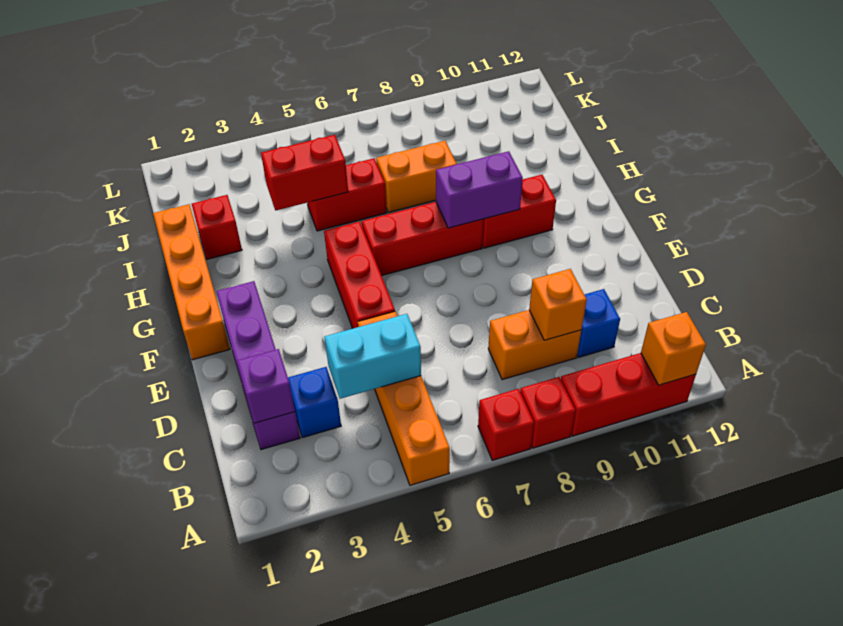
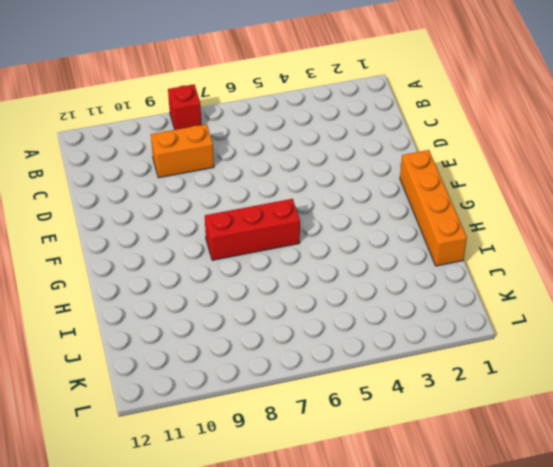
none -> orange 1x4 brick [358,312,450,485]
none -> red 1x1 brick [478,389,534,460]
none -> red 1x3 brick [561,353,696,436]

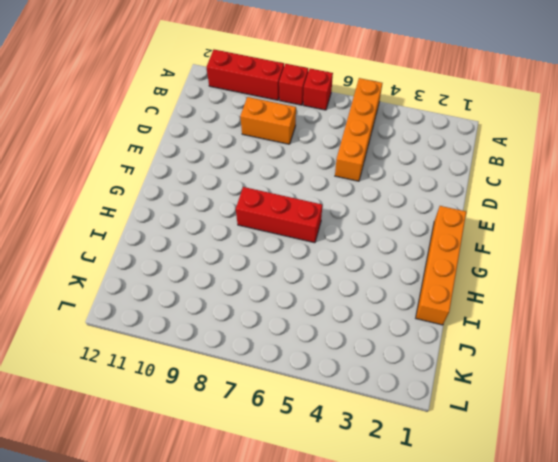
none -> purple 1x4 brick [216,281,300,450]
none -> blue 1x1 brick [288,367,341,438]
none -> blue 1x1 brick [577,289,620,357]

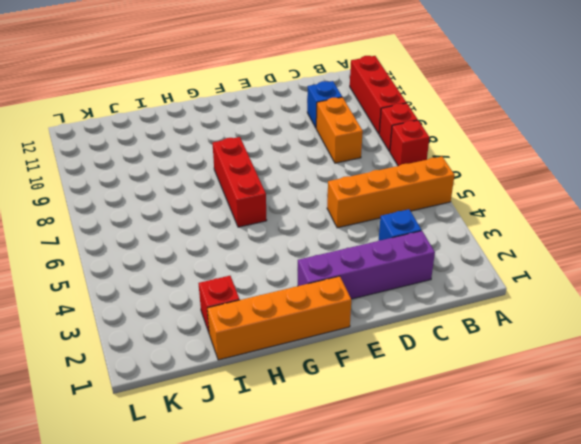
none -> red 1x3 brick [324,222,395,329]
none -> red 1x2 brick [482,175,556,248]
none -> red 1x2 brick [307,158,387,231]

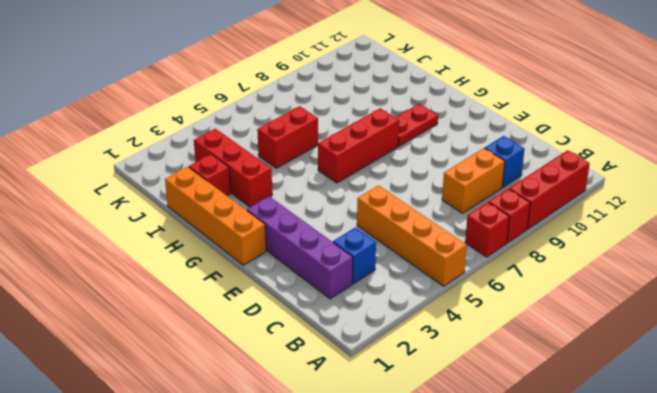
red 1x2 plate [395,104,438,146] -> red 1x2 brick [482,175,556,248]
red 1x3 brick [194,129,272,207] -> red 1x3 brick moved to [324,222,395,329]
none -> orange 1x2 brick [376,141,457,212]
none -> orange 1x1 brick [641,312,706,385]
none -> purple 1x1 brick [237,349,295,423]

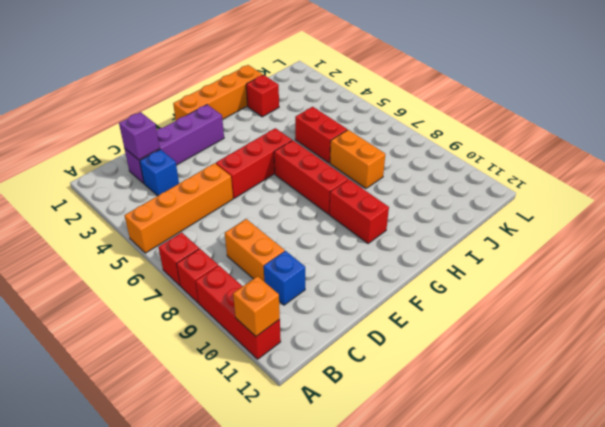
none -> cyan 1x2 brick [324,314,421,399]
none -> orange 1x1 brick [529,269,587,340]
none -> purple 1x2 brick [436,151,523,228]

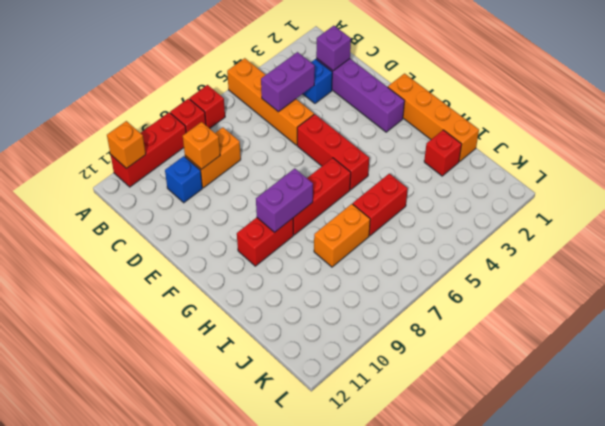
purple 1x2 brick [261,52,315,112] -> cyan 1x2 brick [324,314,421,399]
none -> red 1x2 brick [261,135,348,210]

